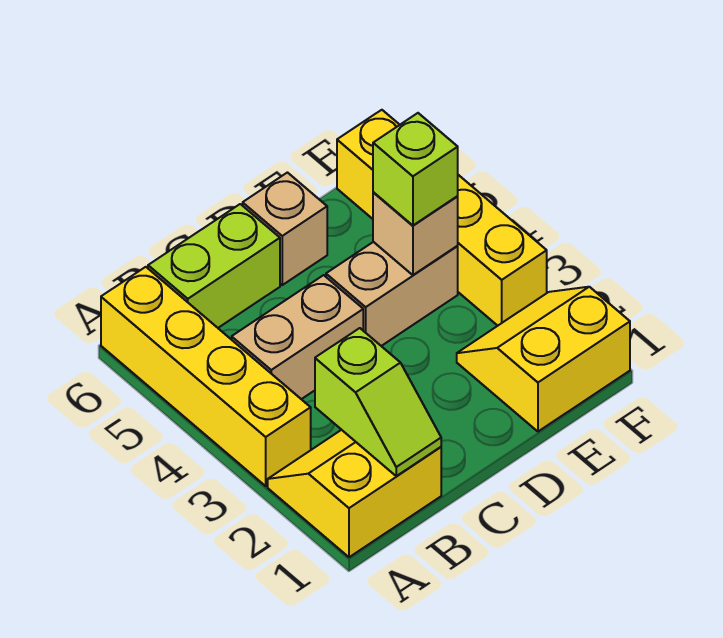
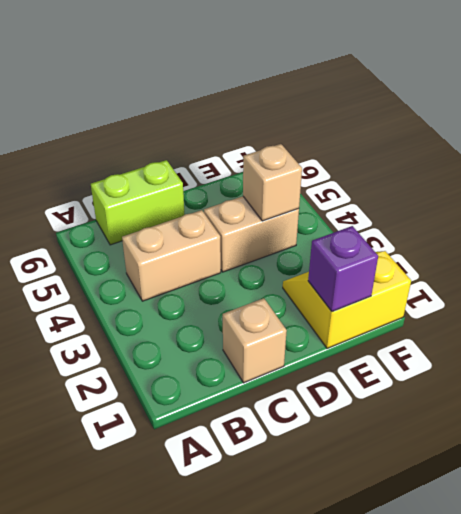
tan 1x1 brick [223,298,287,383] -> tan 1x1 brick moved to [243,173,327,285]
purple 1x1 brick [308,226,378,311] -> none
none -> yellow 2x2 slope [268,430,441,557]
none -> yellow 1x4 brick [101,267,311,486]

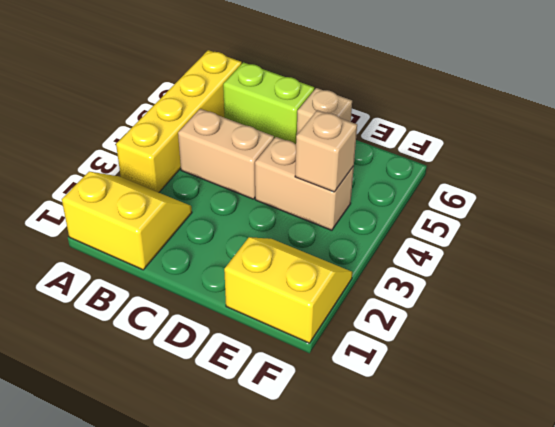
none -> yellow 1x4 brick [337,110,547,326]
none -> lime 1x2 slope [315,328,441,476]

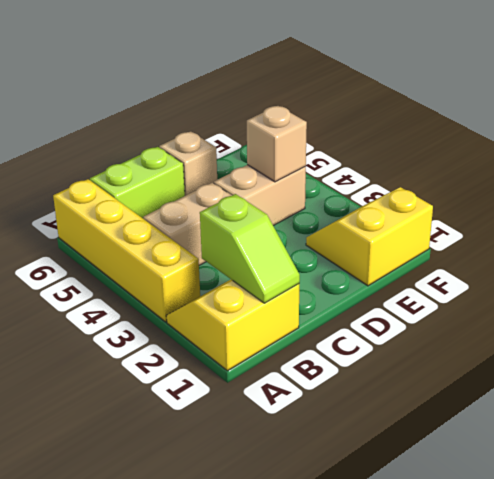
none -> yellow 1x4 brick [337,110,547,326]
none -> lime 1x1 brick [373,113,458,225]

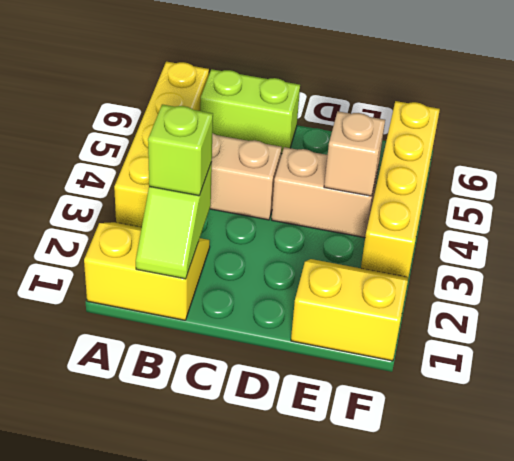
lime 1x1 brick [148,104,213,196] -> lime 1x1 brick moved to [373,113,458,225]
none -> tan 1x1 brick [243,173,327,285]

